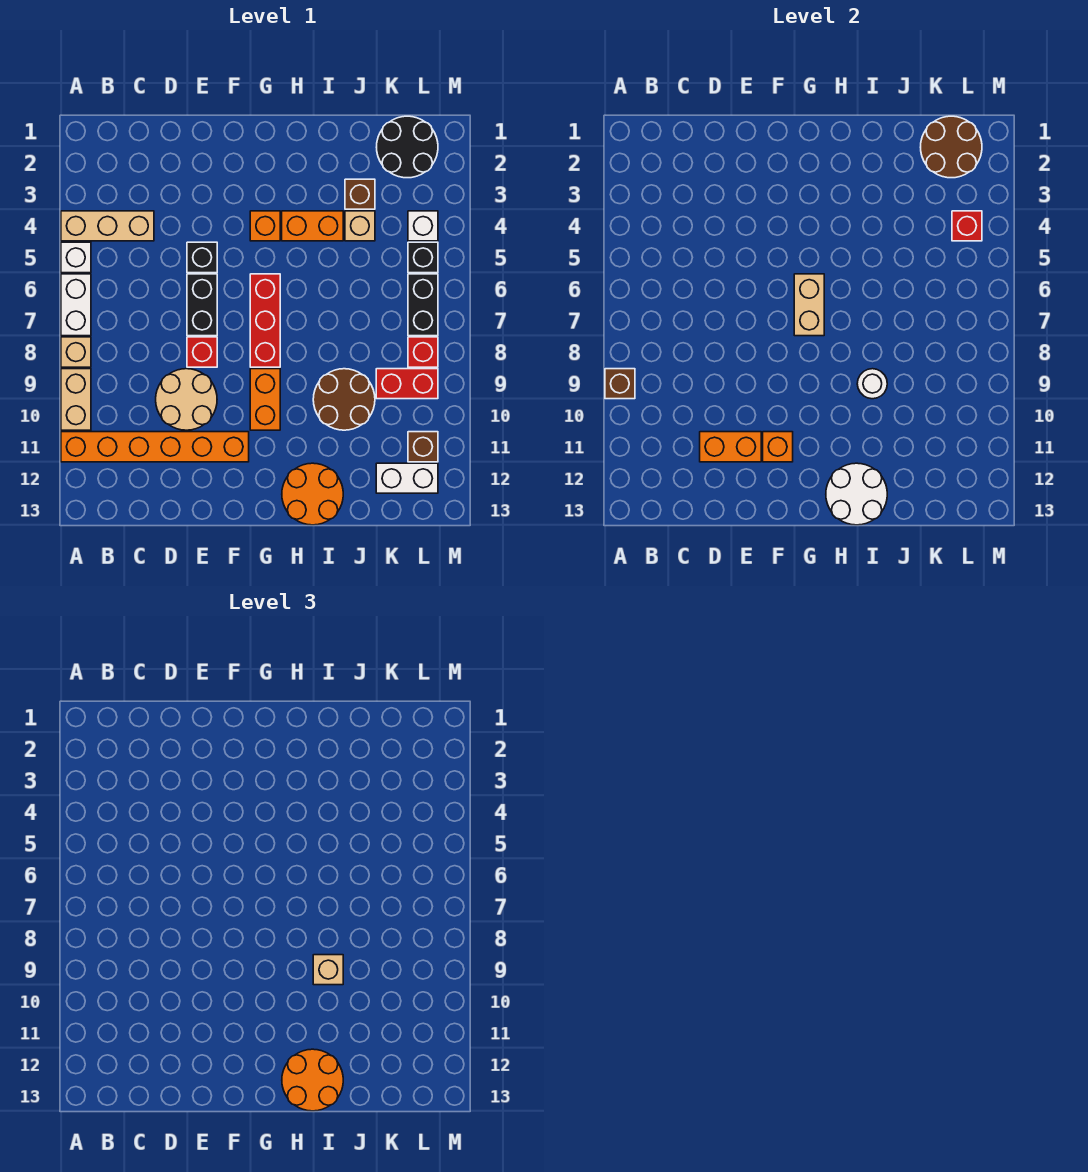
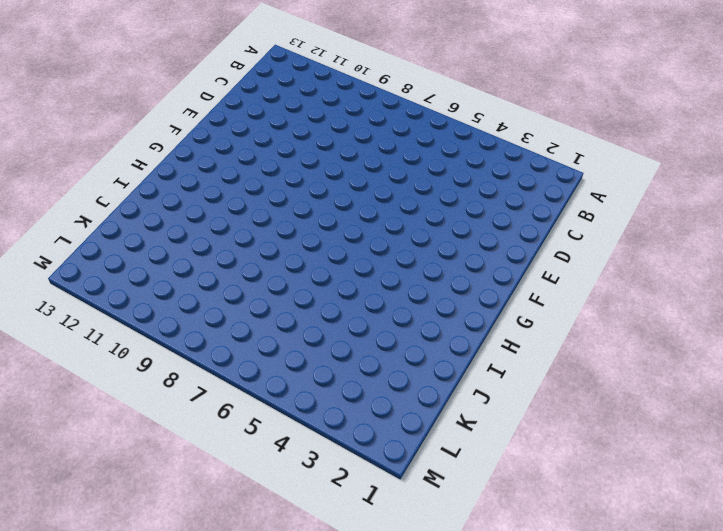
none -> tan 1x3 brick [61,211,154,241]
none -> white 1x1 brick [61,242,91,273]
none -> white 1x2 brick [61,274,91,336]
none -> tan 1x1 brick [61,337,91,367]

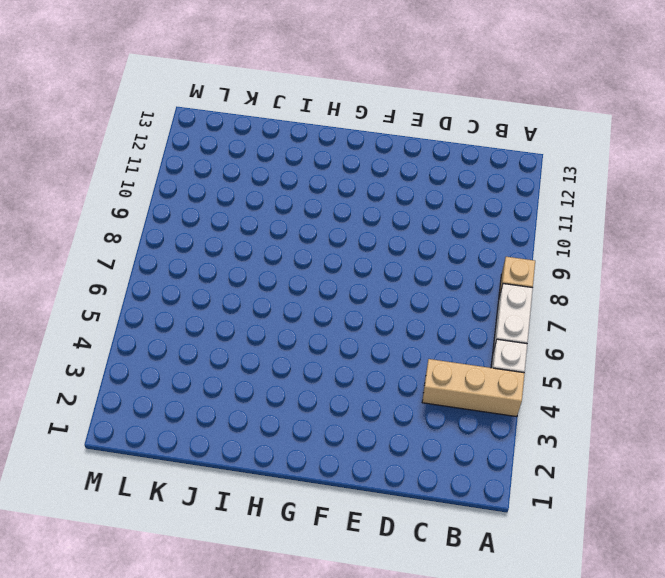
none -> tan 1x2 brick [61,369,91,430]
none -> orange 1x6 brick [61,432,249,462]
none -> tan 2x2 round brick [156,369,217,430]
none -> black 1x1 brick [187,242,217,273]

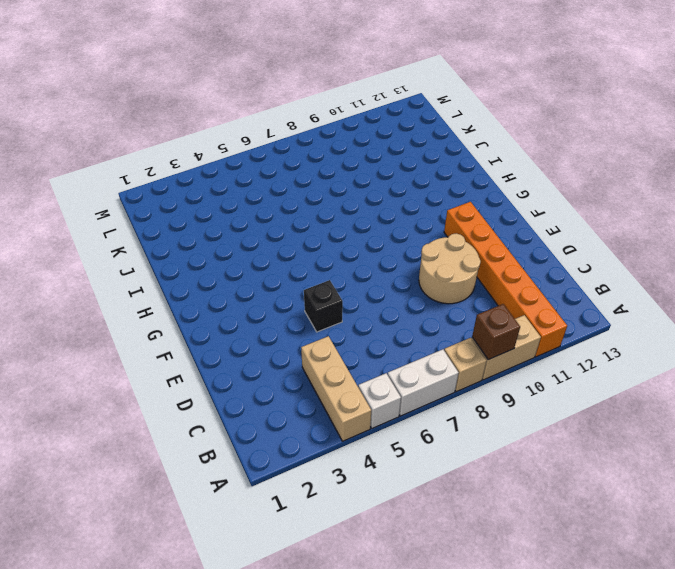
none -> black 1x2 brick [187,274,217,336]
none -> red 1x1 brick [187,337,217,367]
none -> orange 1x1 brick [250,211,280,241]
none -> red 1x3 brick [250,274,280,367]

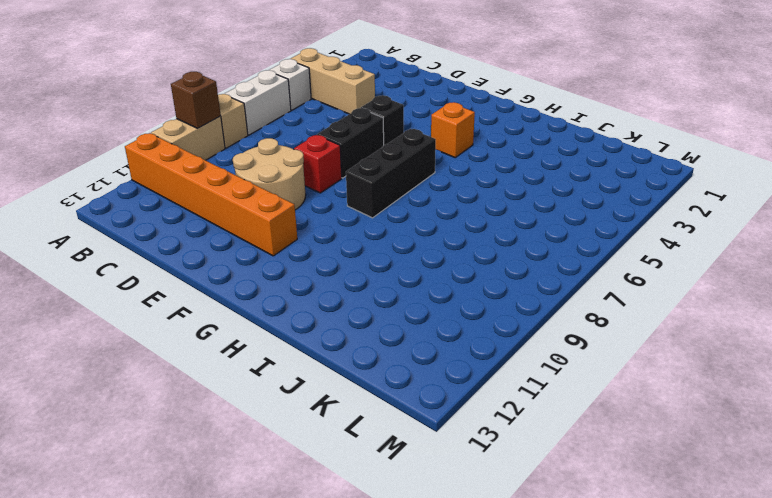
black 1x3 brick [346,129,436,218] -> red 1x3 brick [250,274,280,367]
none -> orange 1x2 brick [250,369,280,430]
none -> orange 1x2 brick [282,211,343,241]
none -> orange 2x2 round brick [282,463,343,525]
none -> brown 2x2 round brick [313,369,375,430]

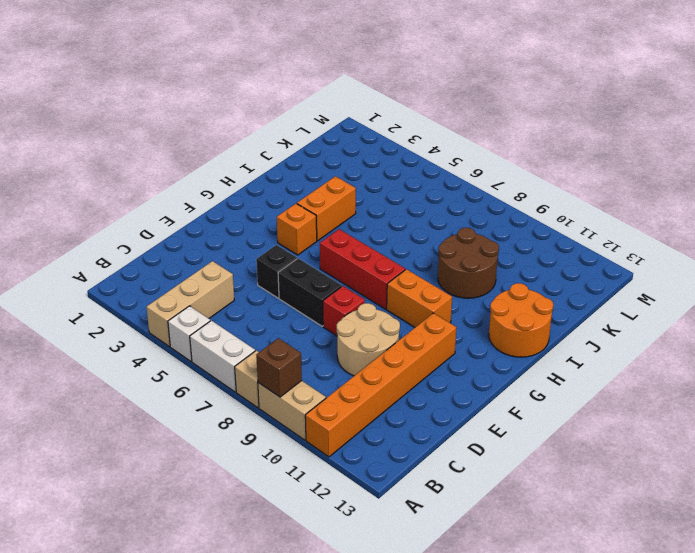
none -> brown 1x1 brick [345,179,375,209]
none -> tan 1x1 brick [345,211,375,241]
none -> black 2x2 round brick [377,116,438,178]
none -> red 1x2 brick [376,369,438,399]

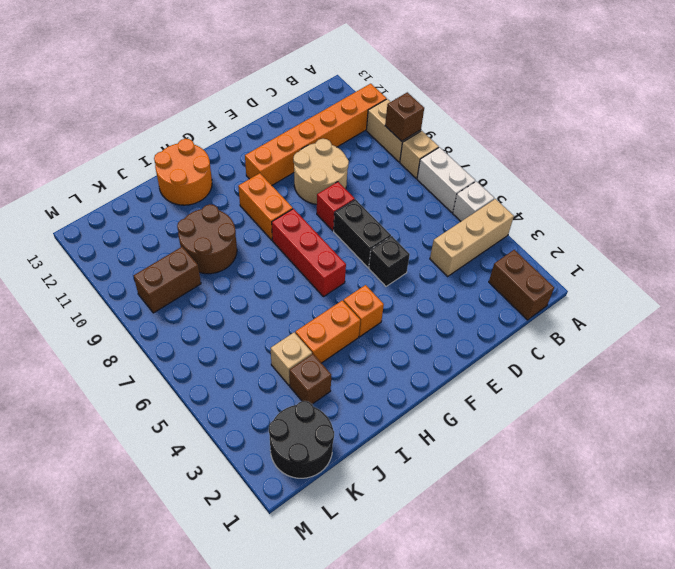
brown 1x2 brick [489,250,554,320] -> none
brown 1x2 brick [134,247,201,313] -> red 1x2 brick [376,369,438,399]
none -> white 1x2 brick [376,463,438,493]
none -> white 1x1 brick [408,211,438,241]
none -> black 1x1 brick [408,242,438,273]
none -> black 1x2 brick [408,274,438,336]

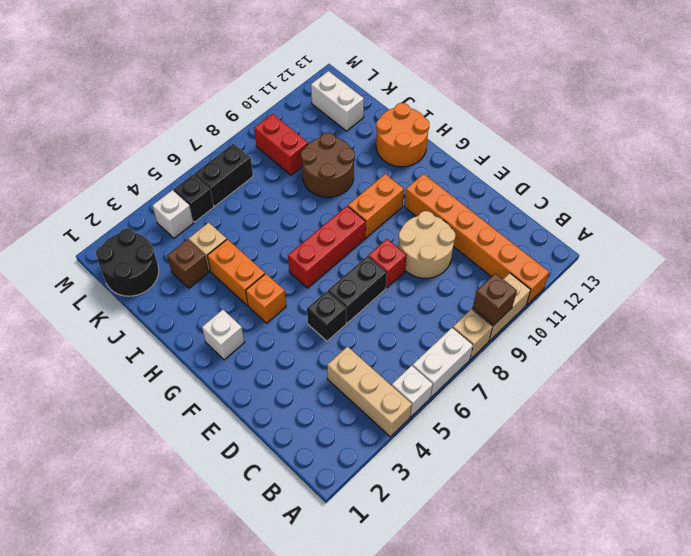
white 1x1 brick [202,310,245,360] -> none
none -> red 1x1 brick [408,337,438,367]
none -> brown 1x1 brick [408,432,438,462]
none -> orange 1x2 brick [700,432,761,462]
none -> orange 1x1 brick [763,432,793,462]

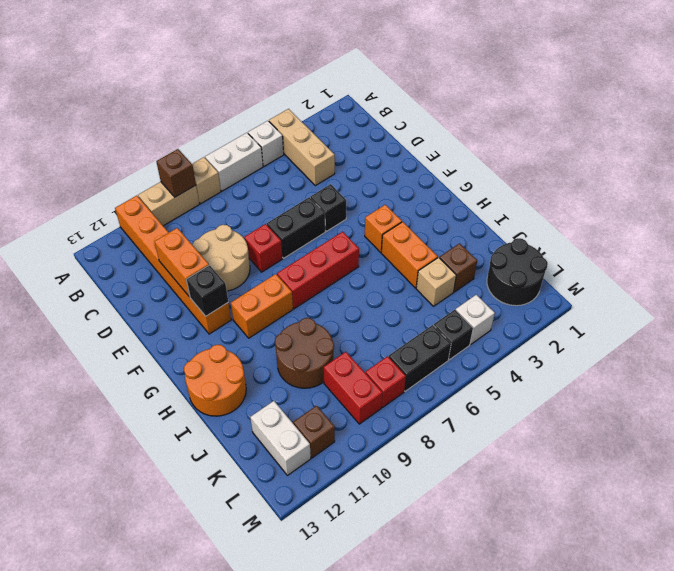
black 1x1 brick [186,265,228,316] -> orange 1x1 brick [763,432,793,462]
none -> tan 1x2 brick [794,274,824,336]
none -> white 2x2 round brick [826,463,887,525]
none -> white 1x1 round brick [857,369,887,399]
none -> brown 2x2 round brick [921,116,982,178]

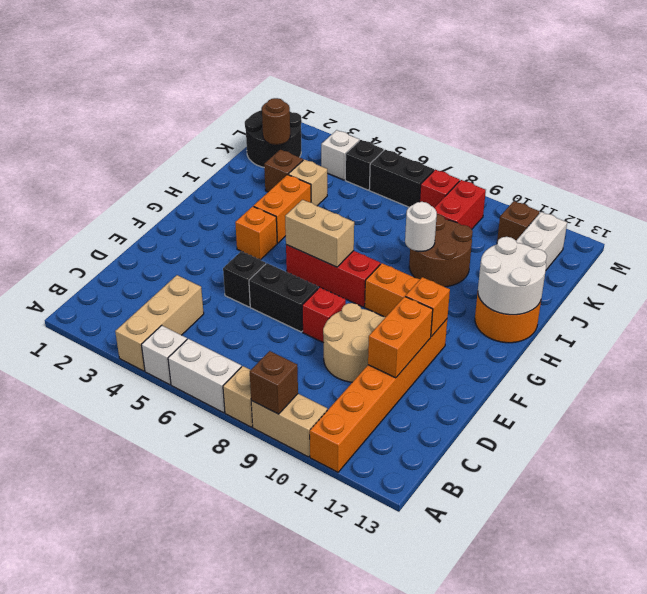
brown 1x1 round brick [262,98,290,145] -> brown 2x2 round brick [921,116,982,178]
none -> red 1x1 brick [952,211,982,241]
none -> orange 2x2 round brick [282,1049,343,1111]
none -> tan 1x1 brick [313,955,343,985]

